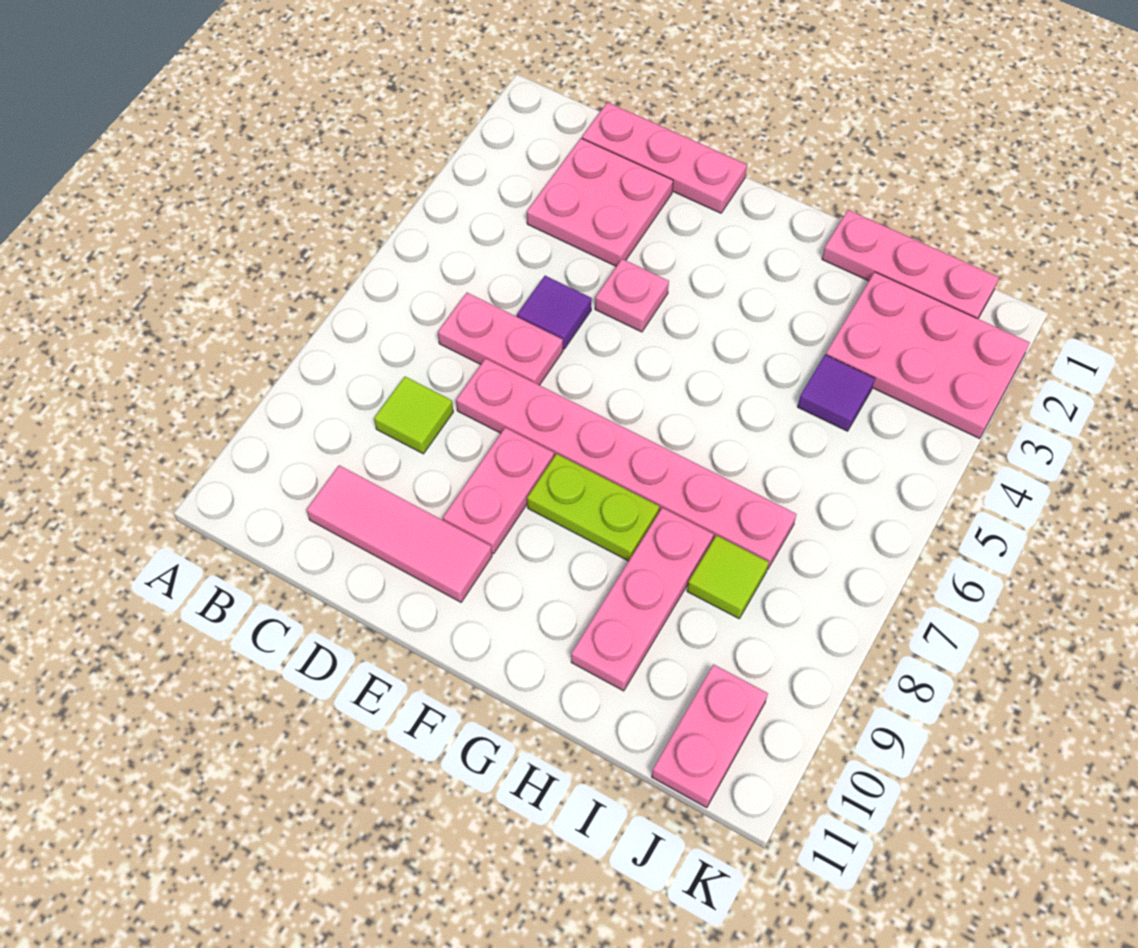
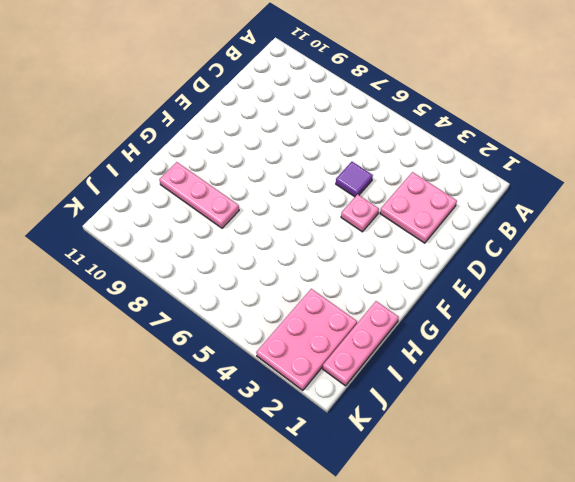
none -> pink 1x3 plate [582,102,747,213]
none -> pink 1x2 plate [438,293,563,385]
none -> lime 1x1 tile [374,377,453,454]

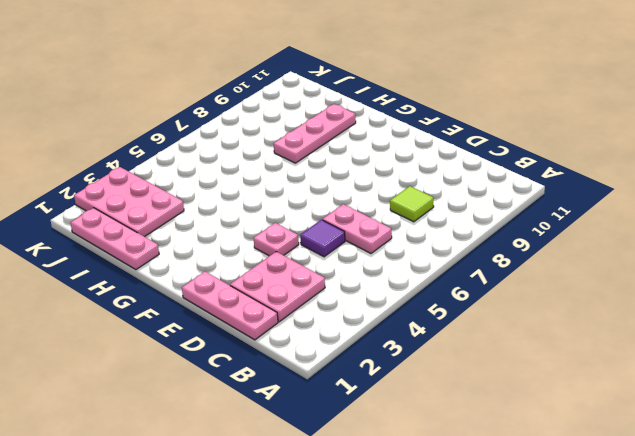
none -> pink 1x3 tile [307,465,492,602]
none -> pink 1x6 plate [456,358,796,570]
none -> pink 1x2 plate [443,428,554,554]

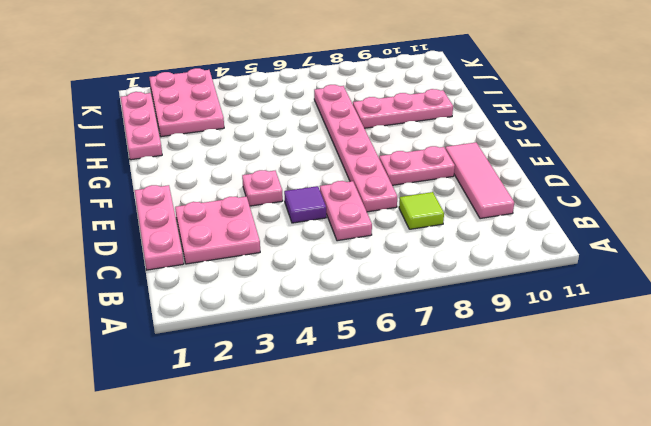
none -> lime 1x2 plate [527,454,659,561]
none -> purple 1x1 tile [798,355,875,431]
none -> lime 1x1 tile [687,535,769,618]

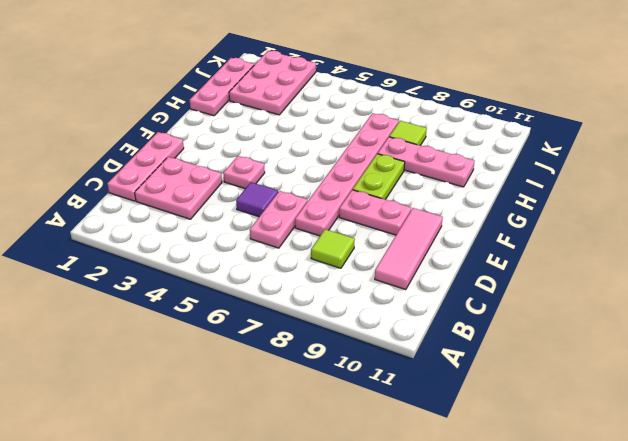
none -> purple 1x1 tile [798,355,875,431]
none -> pink 1x2 plate [652,664,768,808]

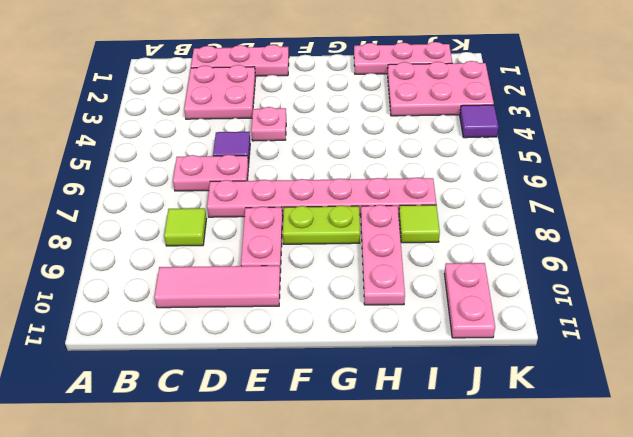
purple 1x1 tile [460,105,498,138] -> purple 1x1 tile moved to [798,355,875,431]

